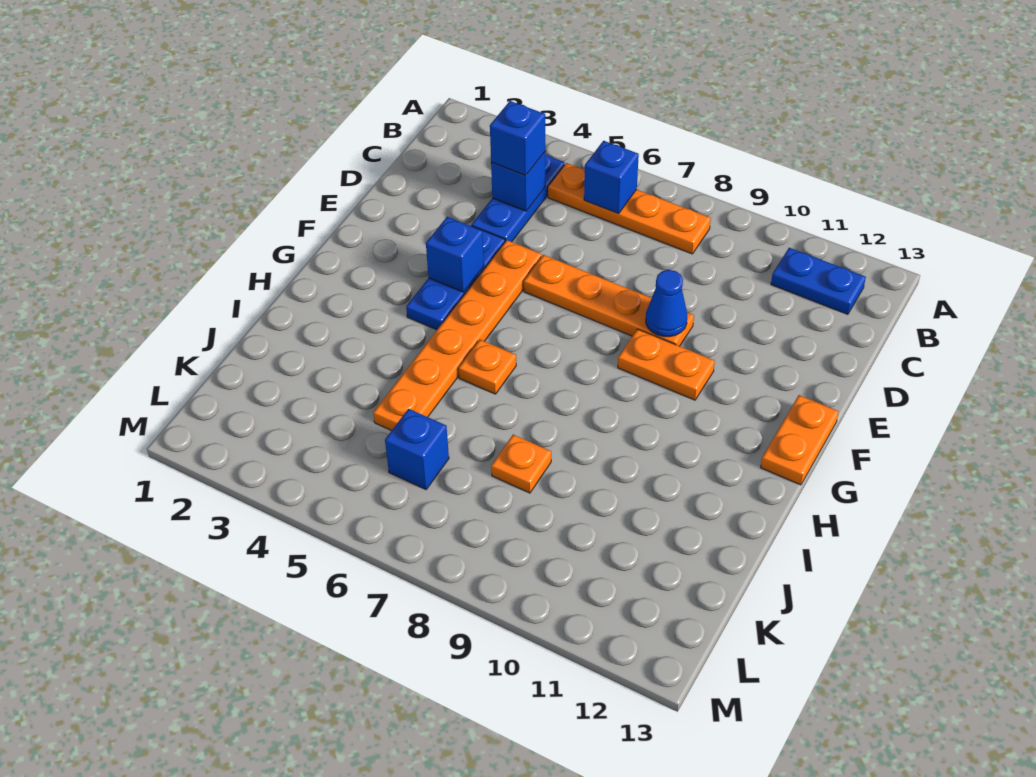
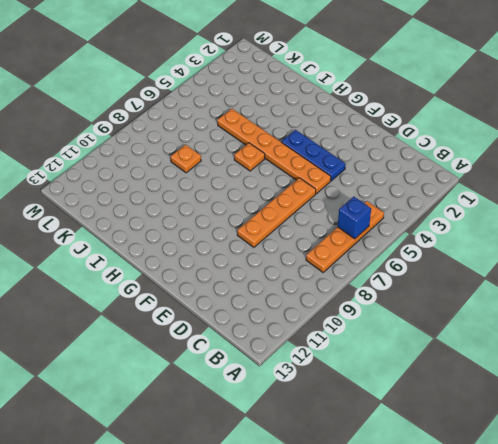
none -> blue 1x3 plate [472,155,565,242]
none -> blue 1x2 plate [771,248,866,314]
none -> orange 1x2 plate [618,329,715,400]

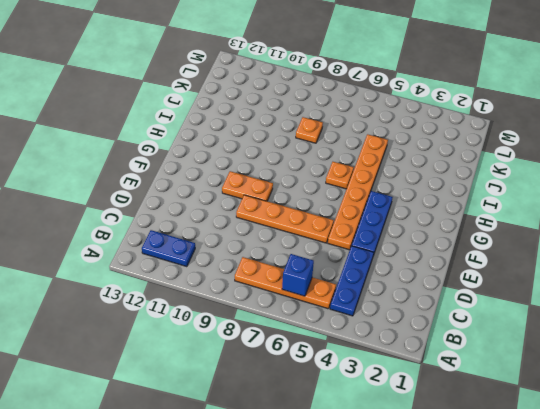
none -> orange 1x2 plate [761,395,839,485]
none -> blue 1x1 brick [385,409,449,489]
none -> blue 1x1 brick [491,152,545,211]

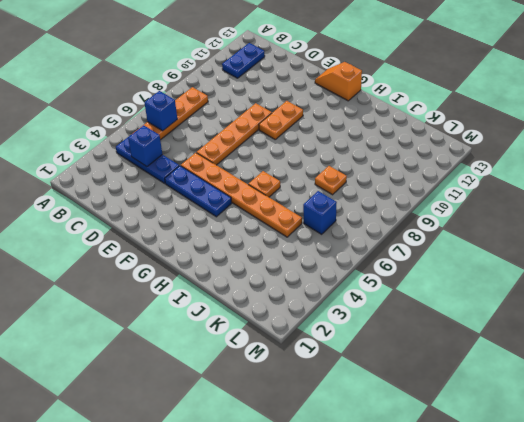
orange 1x2 slope [315,62,362,101] -> orange 1x2 plate [761,395,839,485]
none -> blue 1x1 cone [646,270,687,337]
none -> blue 1x1 brick [426,217,484,292]
none -> blue 1x1 brick [490,101,545,176]

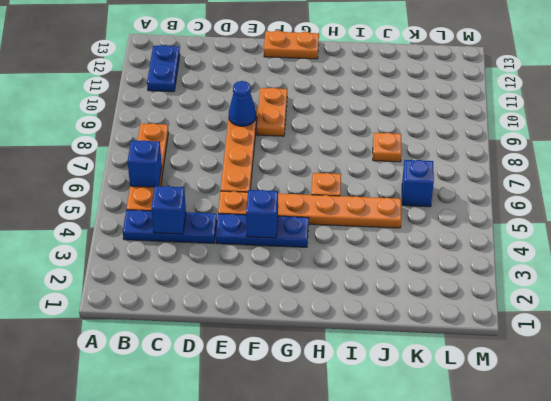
none -> blue 1x1 brick [490,101,545,176]

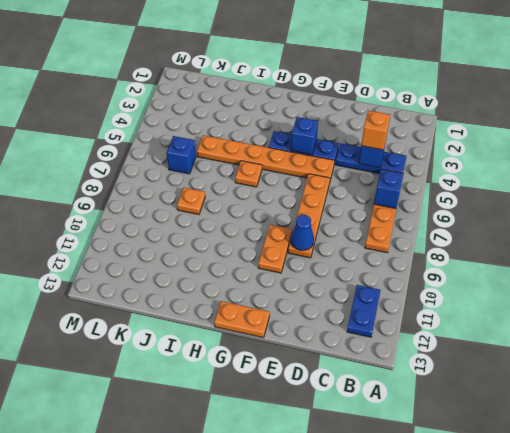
orange 1x1 brick [361,110,390,150] -> blue 1x1 brick [490,101,545,176]

